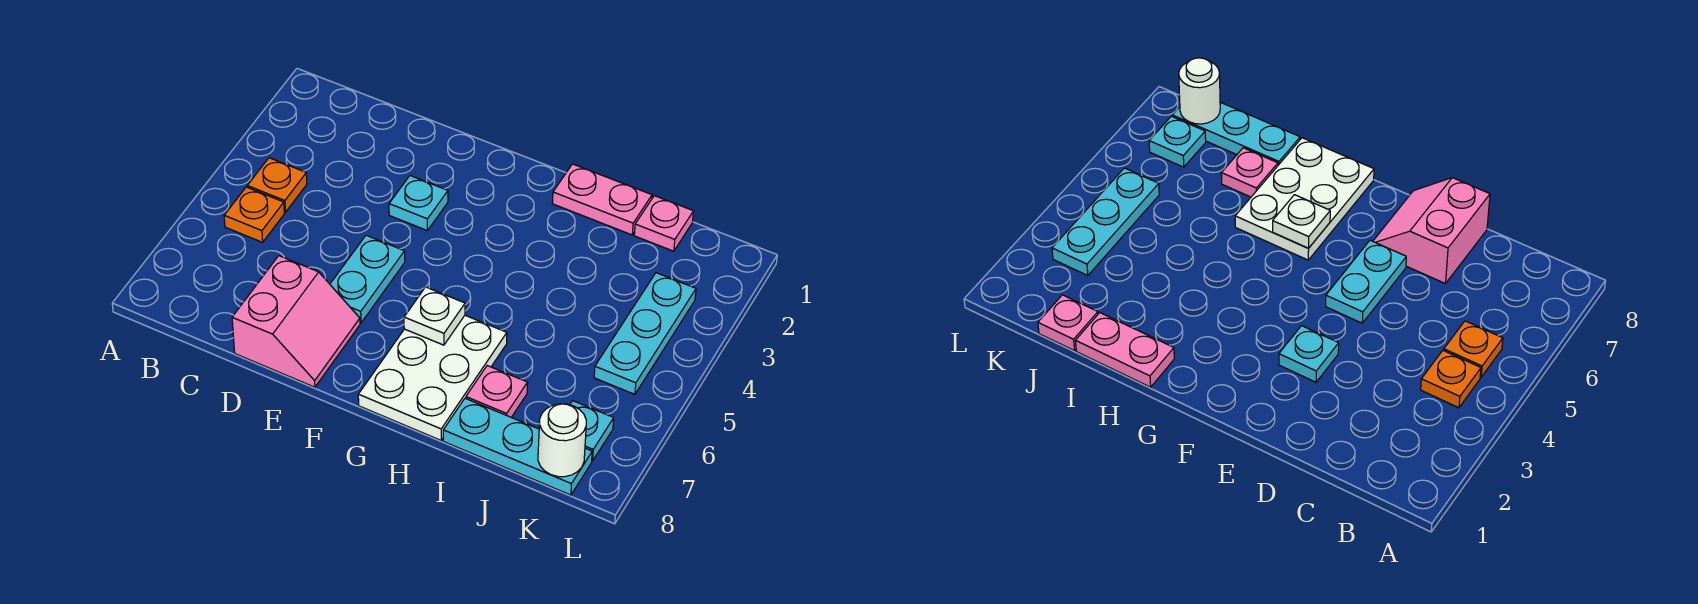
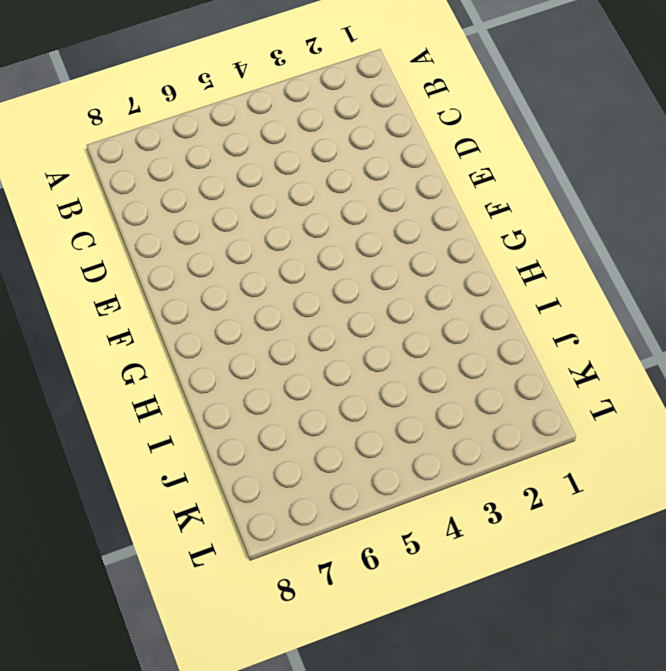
none -> orange 1x1 plate [247,158,307,212]
none -> orange 1x1 plate [224,187,284,242]
none -> pink 2x2 slope [232,256,360,387]

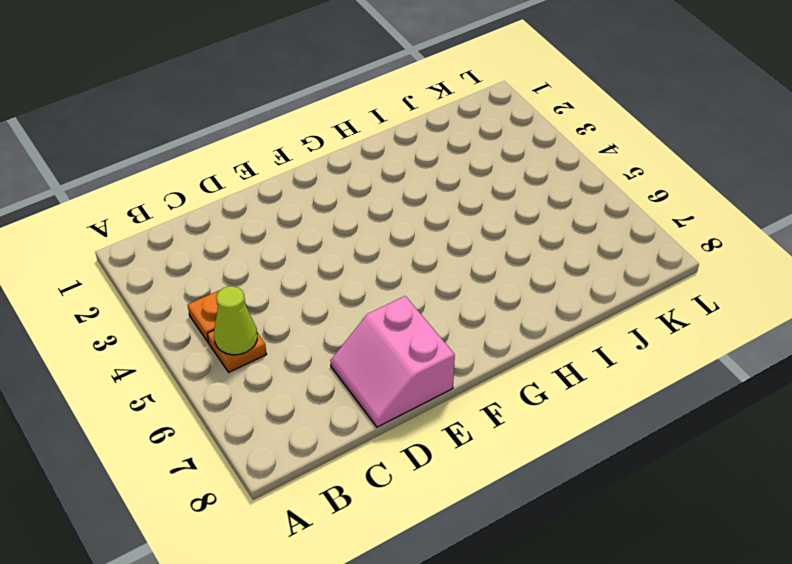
lime 1x1 cone [214,286,257,355] -> none
pink 2x2 slope [330,296,455,427] -> pink 2x2 slope turned to [232,256,360,387]
none -> cyan 1x1 plate [389,176,448,230]
none -> cyan 1x2 plate [330,235,405,323]
none -> white 2x3 plate [358,315,507,440]

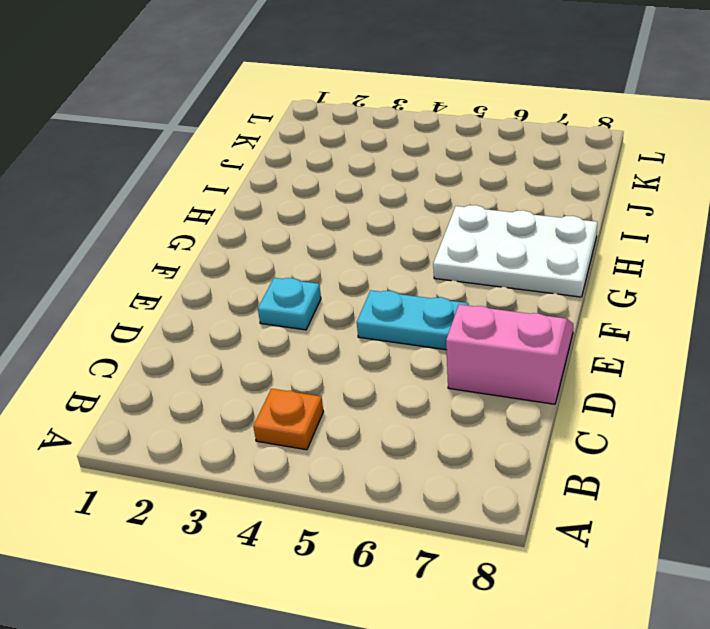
none -> orange 1x1 plate [224,187,284,242]
none -> pink 1x2 plate [552,164,652,235]
none -> pink 1x1 plate [466,366,528,417]

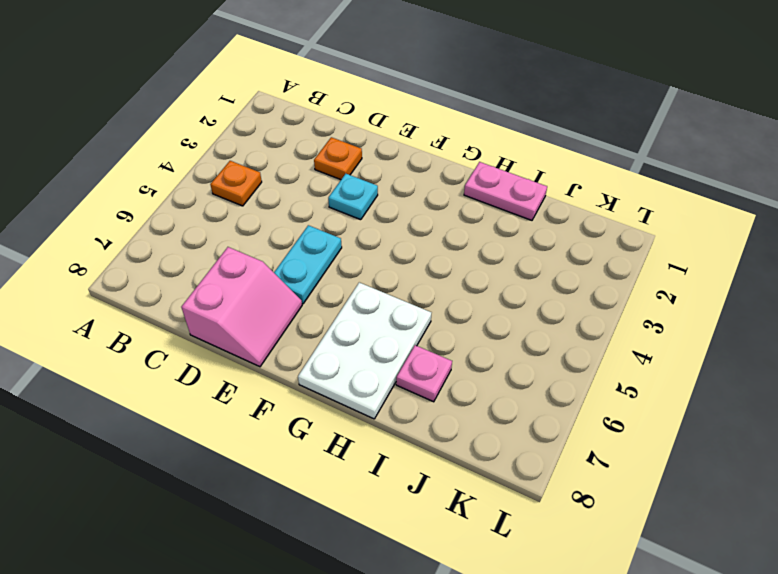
orange 1x1 plate [314,137,362,180] -> orange 1x1 plate moved to [224,187,284,242]
none -> cyan 1x3 plate [443,398,592,495]
none -> pink 1x1 plate [634,196,694,251]
none -> cyan 1x3 plate [594,273,696,394]

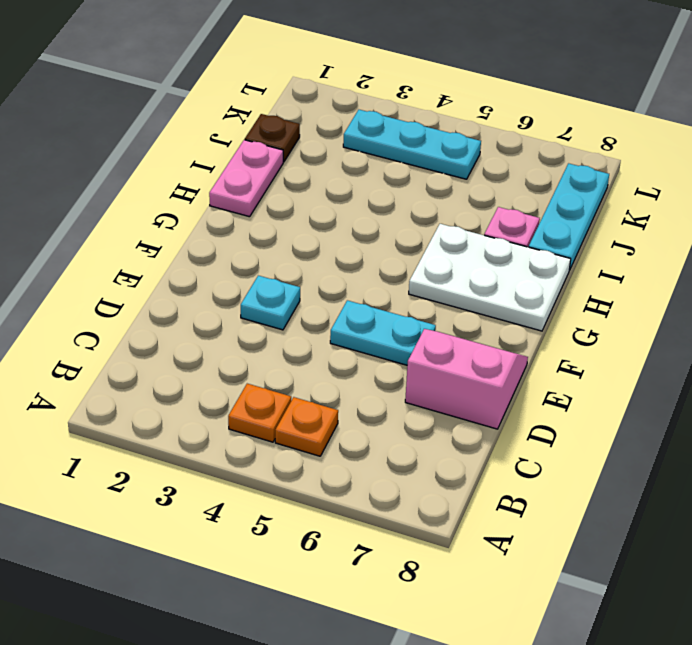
brown 1x1 plate [245,114,300,162] -> pink 1x1 plate [634,196,694,251]
none -> cyan 1x1 plate [570,401,614,461]
none -> white 1x1 plate [404,287,465,345]
none -> white 1x1 round brick [538,404,586,477]

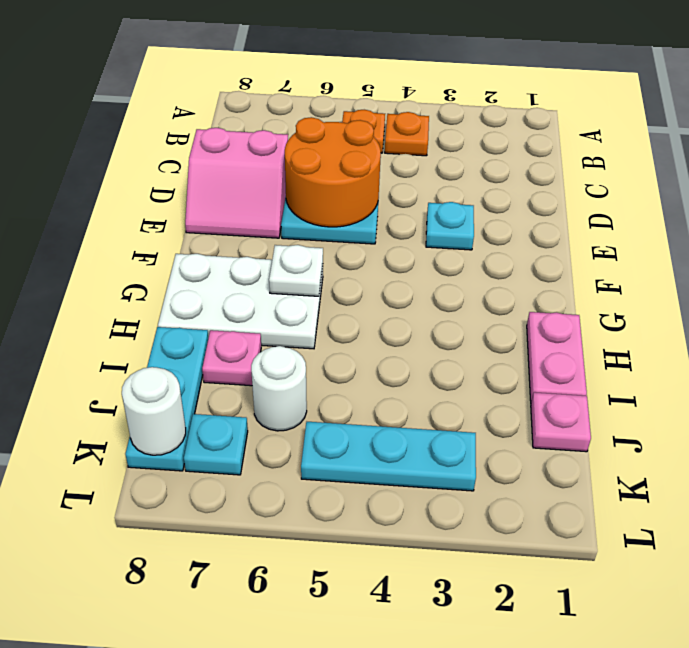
orange 2x2 round brick [285,117,381,227] -> none
white 1x1 round brick [251,346,307,431] -> none

